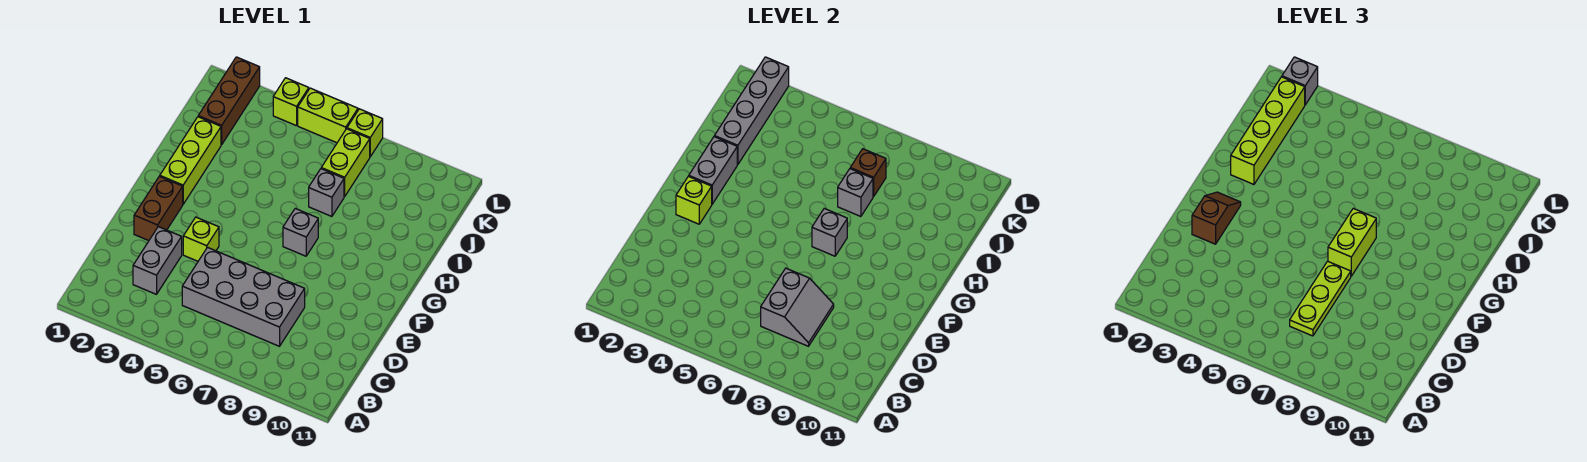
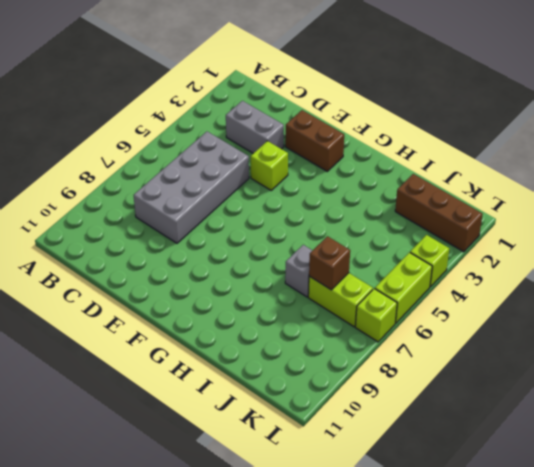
none -> lime 1x3 brick [160,117,221,204]
none -> grey 1x1 brick [283,208,318,256]
none -> grey 2x2 slope [761,268,834,346]

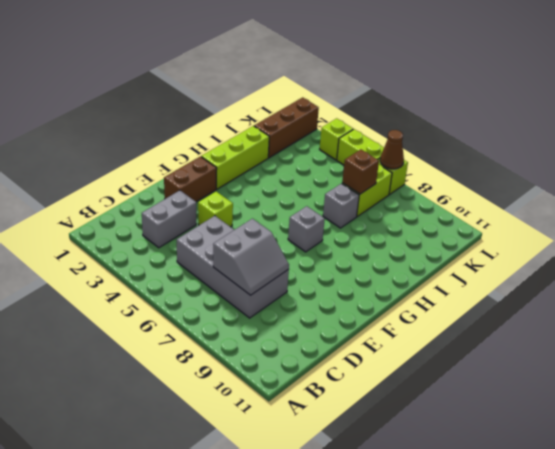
brown 1x1 cone [380,130,404,169] -> none
none -> lime 1x1 brick [676,176,712,224]
none -> grey 1x2 brick [689,137,737,204]
none -> grey 1x1 brick [812,208,847,256]

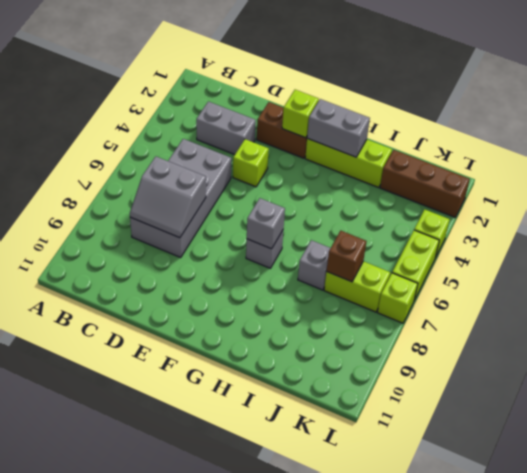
none -> grey 1x4 brick [714,57,789,165]
none -> grey 1x1 brick [838,169,873,217]
none -> lime 1x3 plate [1290,261,1351,336]

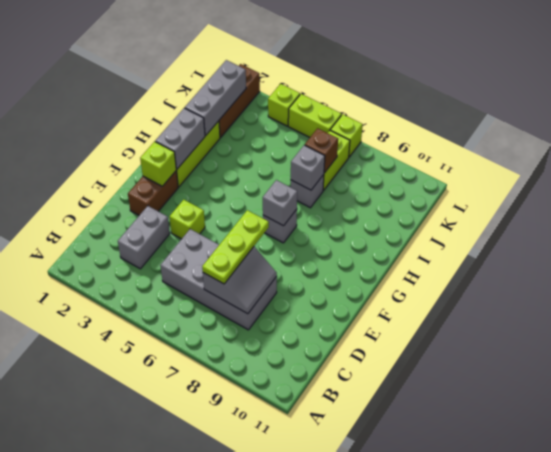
grey 1x3 brick [185,60,246,135] -> grey 1x4 brick [714,57,789,165]
none -> brown 1x2 slope [1192,192,1241,244]
none -> lime 1x2 brick [1328,208,1376,276]
none -> lime 1x4 brick [1231,77,1305,184]

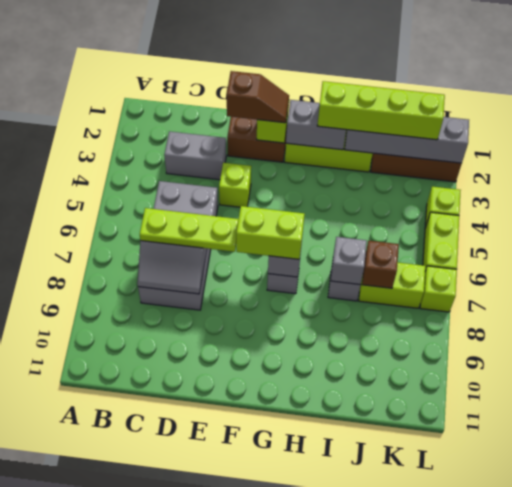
none -> grey 1x1 brick [1282,57,1318,105]

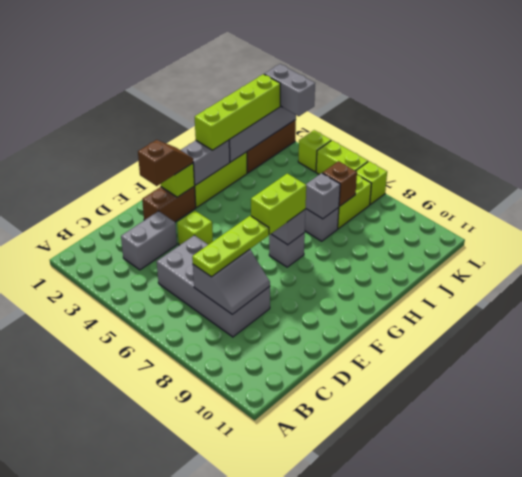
grey 1x2 brick [264,64,315,116] -> grey 1x1 brick [1282,57,1318,105]

